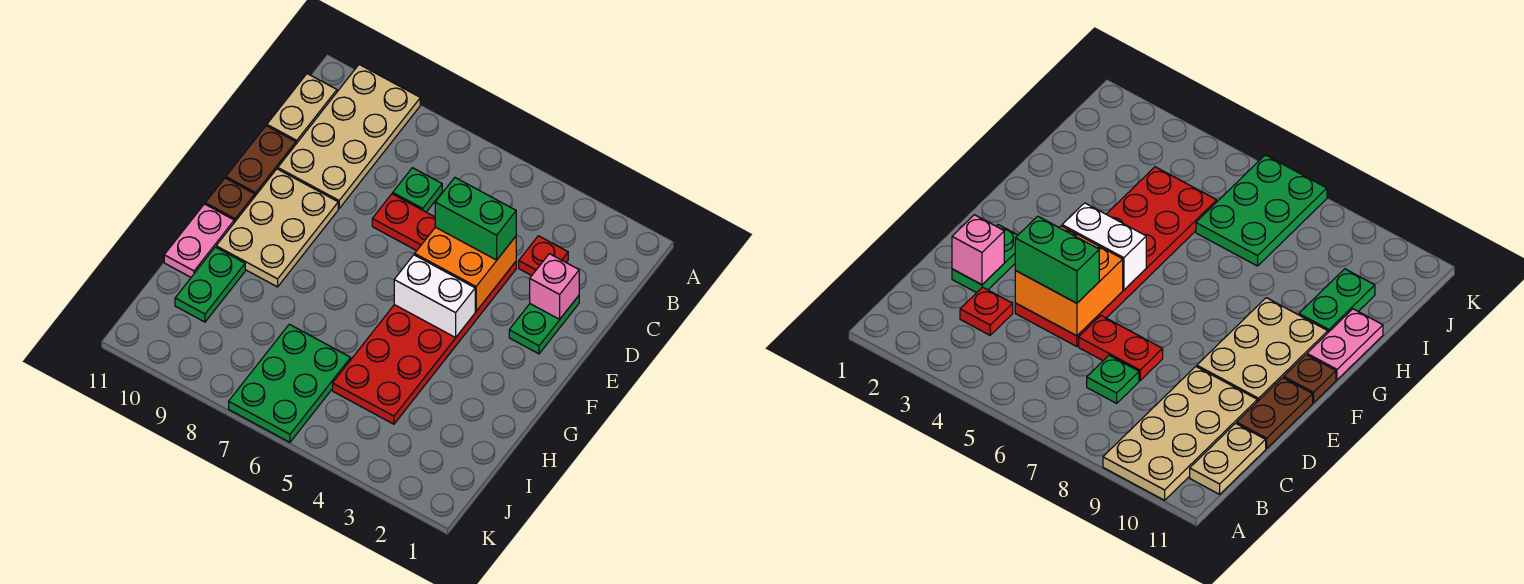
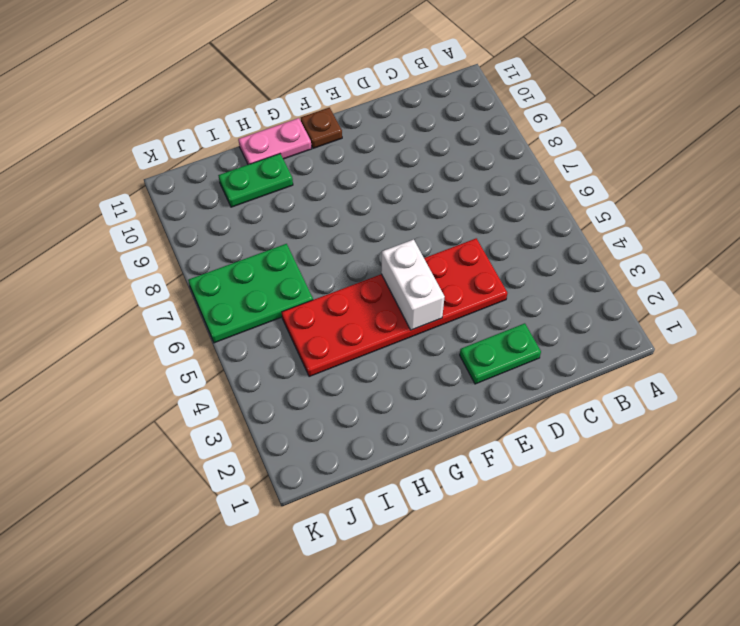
none -> tan 2x4 plate [278,65,420,208]
none -> tan 1x2 plate [267,74,337,144]
none -> red 1x1 plate [519,236,568,276]

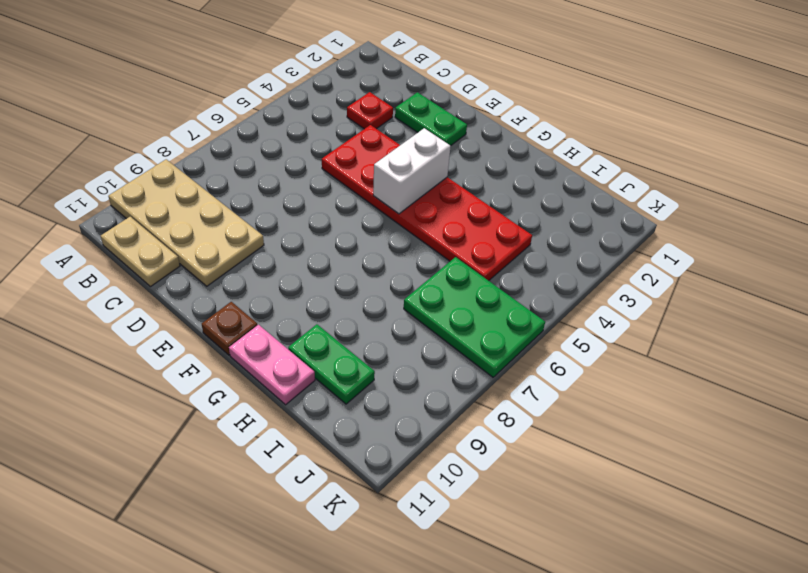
none -> green 1x1 plate [393,168,442,212]
none -> red 1x2 plate [372,194,435,251]
none -> brown 1x2 plate [226,126,296,196]

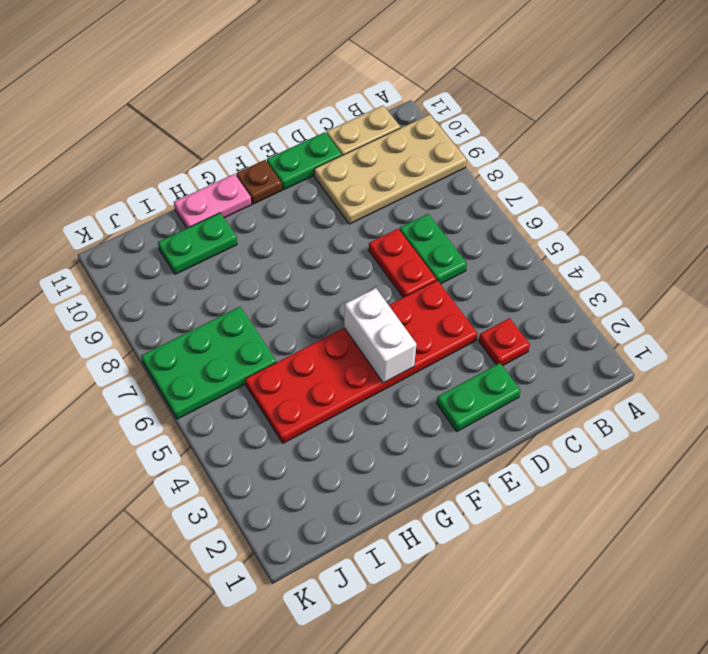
green 1x2 plate [399,214,467,284] -> green 1x1 plate [393,168,442,212]
green 1x2 plate [267,132,342,190] -> brown 1x2 plate [226,126,296,196]
none -> tan 2x3 plate [216,169,338,287]
none -> pink 1x1 brick [530,254,579,319]
none -> orange 2x2 brick [415,227,516,311]

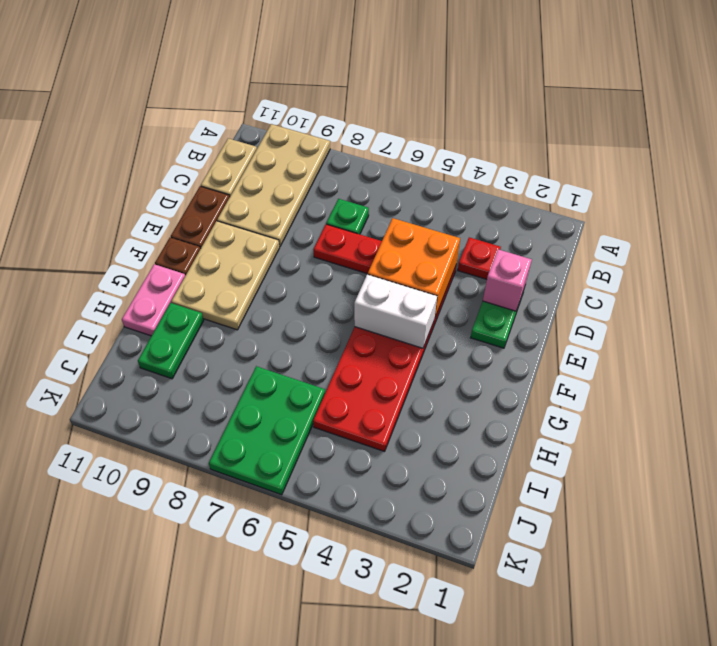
none -> green 1x2 brick [435,178,516,260]

